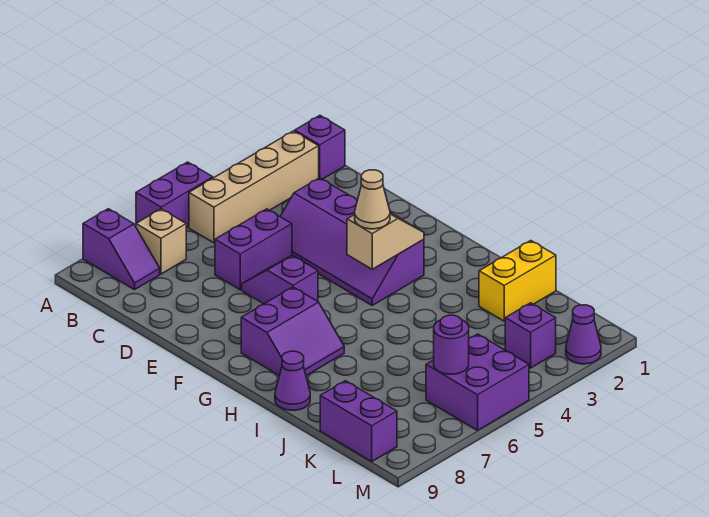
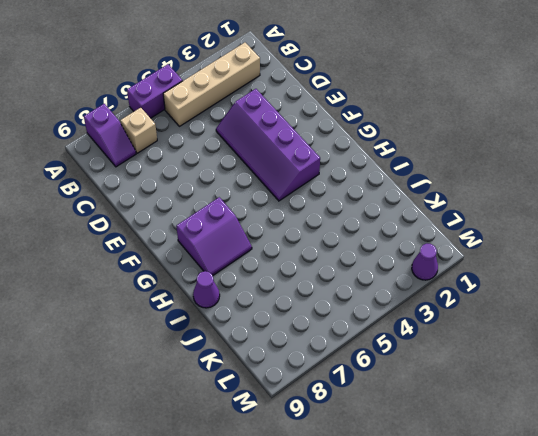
none -> purple 1x1 brick [295,115,345,179]
none -> purple 1x2 brick [215,209,292,290]
none -> purple 1x2 slope [242,255,318,304]

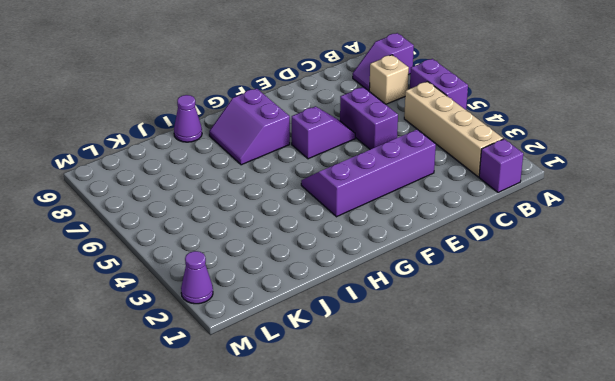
none -> yellow 1x2 brick [479,241,556,321]
none -> purple 1x2 brick [320,381,397,461]
none -> purple 1x1 brick [505,303,556,368]

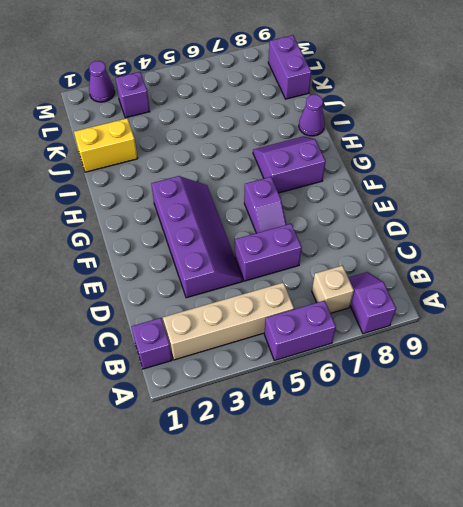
none -> purple 2x2 brick [426,334,529,430]
none -> tan 1x2 slope [347,213,424,269]
none -> purple 1x1 round brick [434,315,469,374]

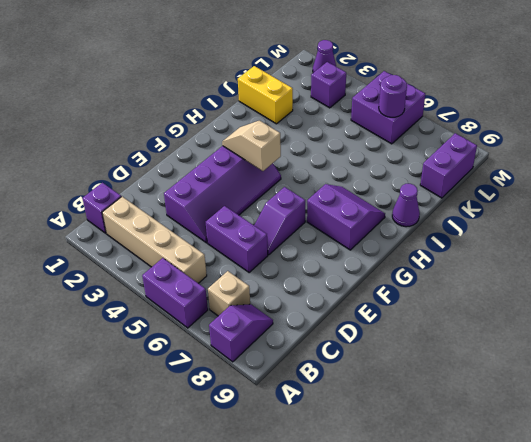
none -> tan 1x1 cone [355,170,390,229]

